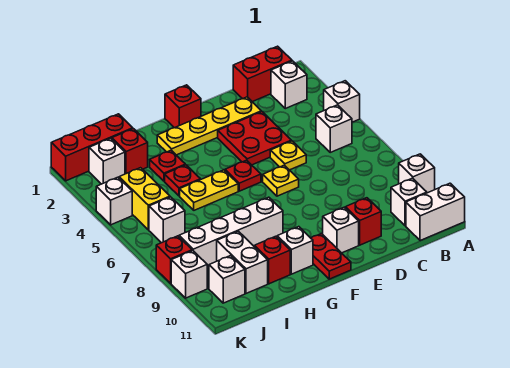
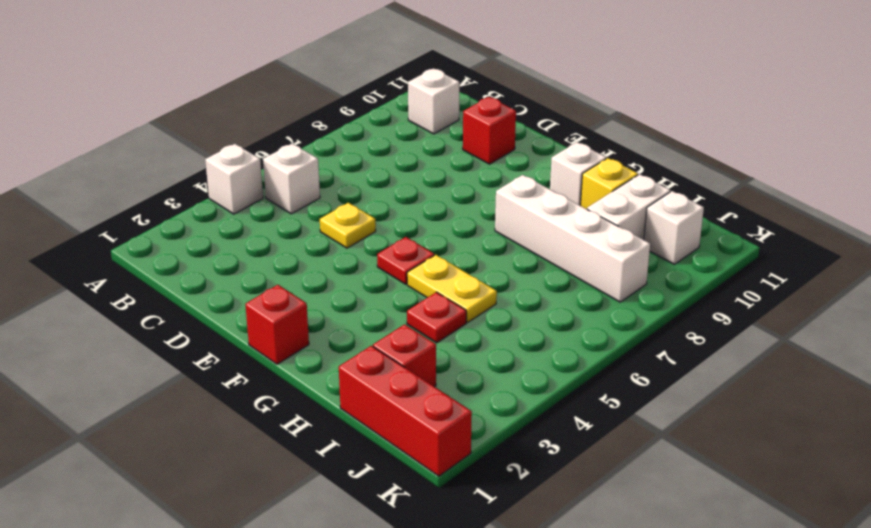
yellow 1x1 brick [581,158,638,209] -> red 1x1 brick [254,236,290,284]
none -> white 1x1 brick [399,154,435,193]
none -> white 1x2 brick [406,183,465,241]
none -> red 1x2 brick [233,46,292,102]
none -> white 1x1 brick [271,61,307,109]

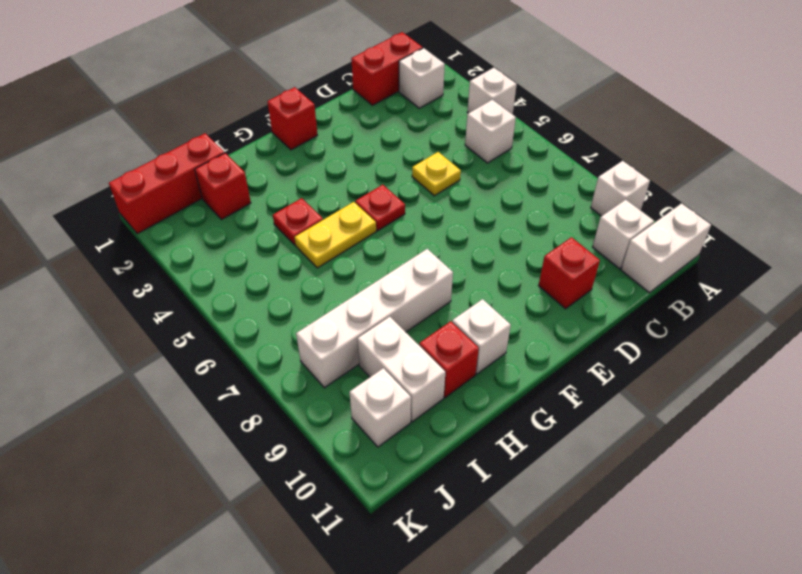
none -> yellow 1x4 plate [157,97,261,155]
none -> red 2x2 plate [218,112,291,165]
none -> yellow 1x1 plate [263,165,299,196]
none -> white 1x1 brick [323,207,359,253]

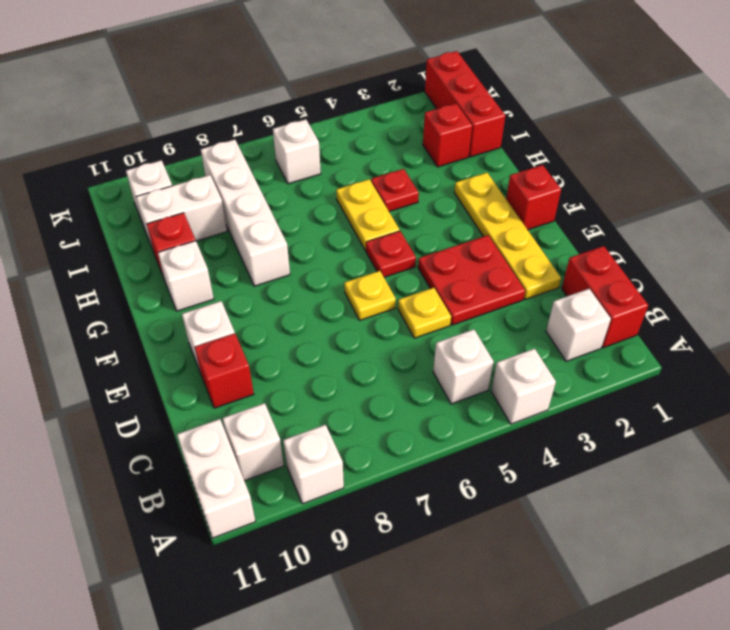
none -> red 1x2 plate [311,234,351,279]
none -> red 1x1 plate [150,150,185,181]
none -> white 1x1 brick [89,138,125,184]
none -> yellow 1x2 brick [119,168,170,230]

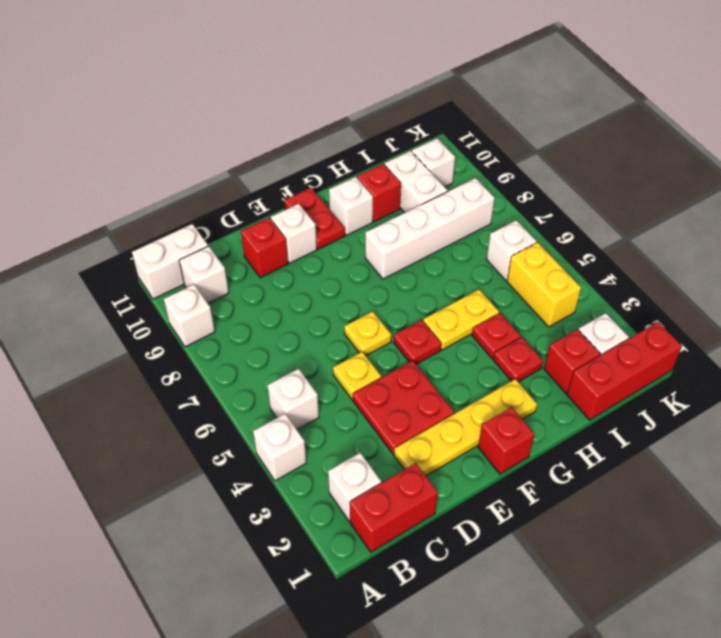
none -> white 1x1 brick [96,177,132,225]
none -> red 1x1 brick [156,236,192,283]
none -> white 1x1 brick [171,251,207,298]

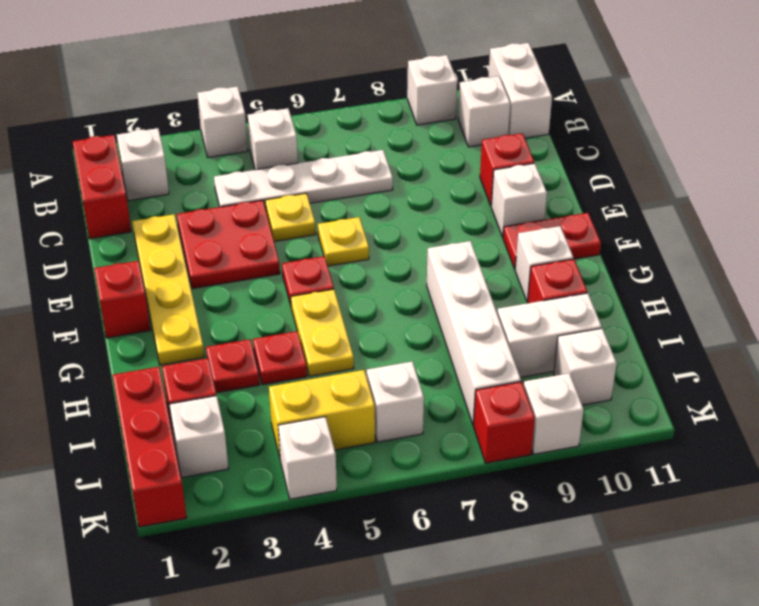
white 1x4 plate [214,150,393,209] -> none

